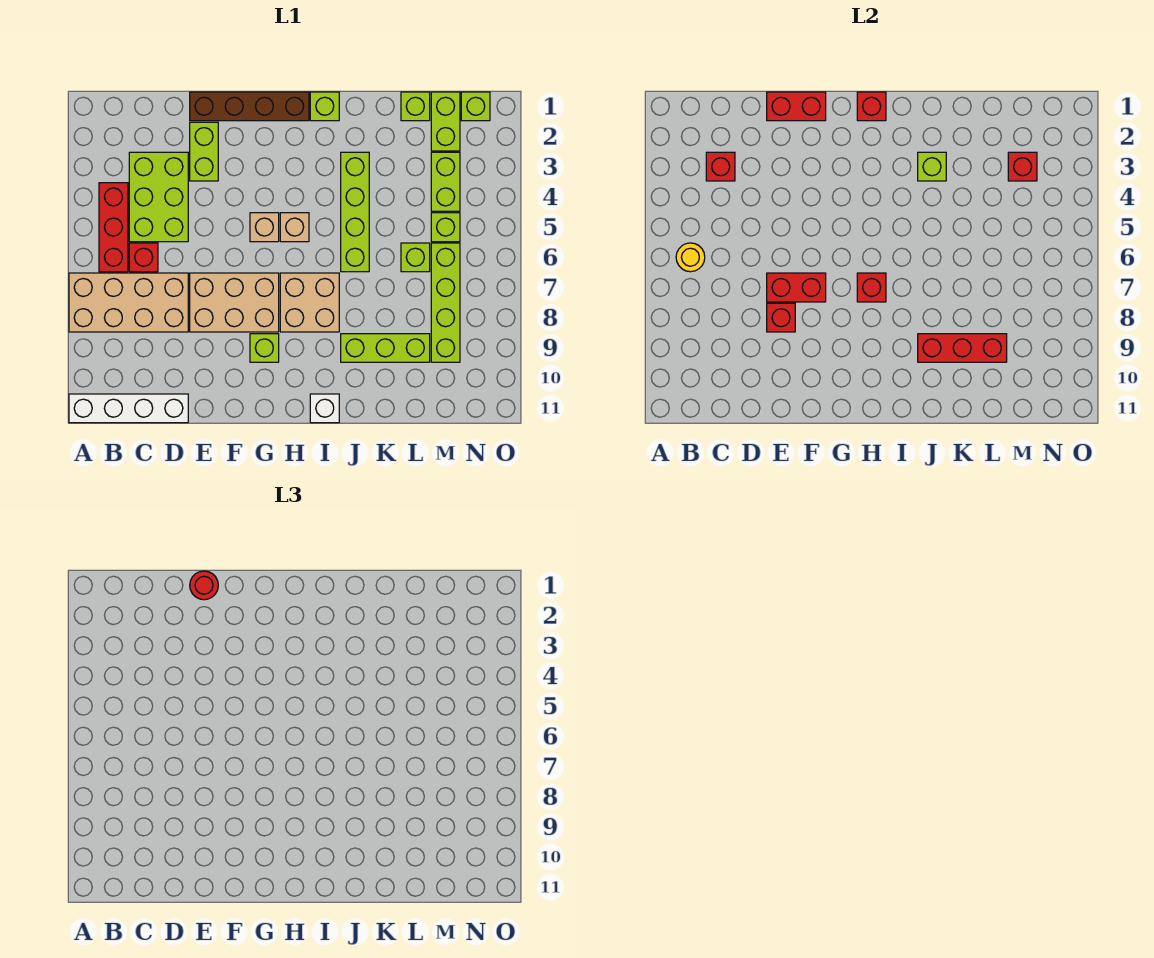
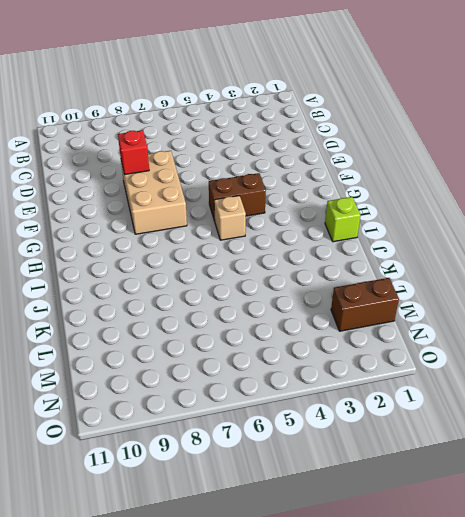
brown 1x2 brick [209,173,266,221] -> tan 1x1 brick [250,213,279,242]
brown 1x2 brick [331,278,399,331] -> lime 1x2 brick [431,92,460,151]
none -> tan 2x4 brick [69,273,188,332]
none -> white 1x4 brick [69,394,188,423]
none -> red 1x3 brick [99,183,128,272]
none -> lime 2x3 brick [129,152,188,242]

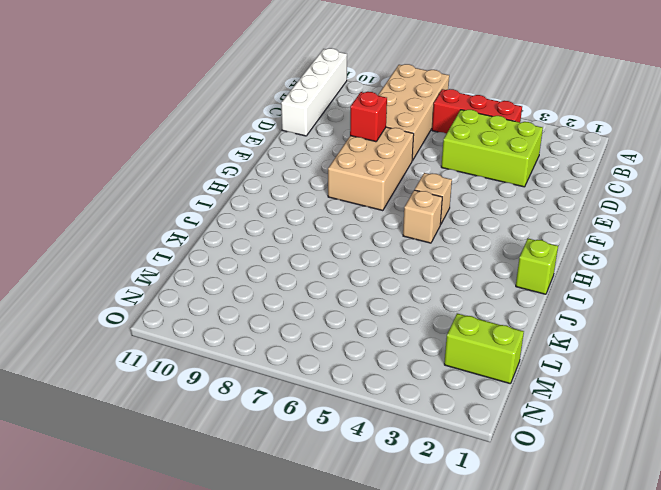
none -> red 1x1 brick [129,243,158,272]
none -> brown 1x4 brick [190,92,309,121]
none -> lime 1x2 brick [190,122,218,181]
none -> lime 1x1 brick [250,334,279,362]

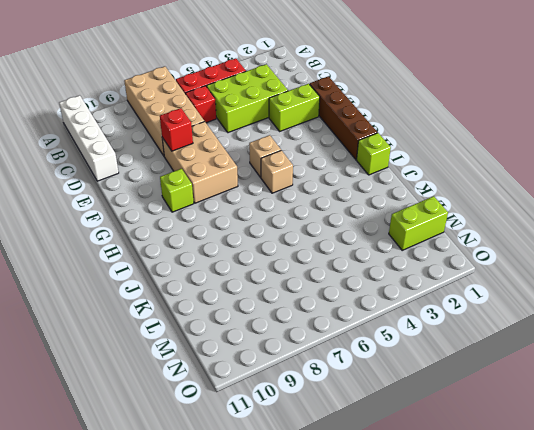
none -> tan 2x2 brick [280,273,339,332]
none -> white 1x1 brick [310,394,339,423]
none -> lime 1x4 brick [341,152,369,272]
none -> lime 1x3 brick [341,334,430,362]

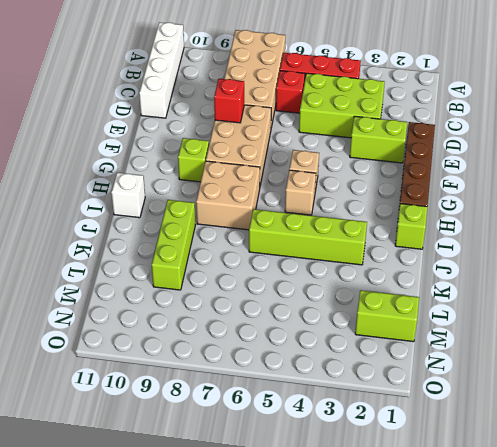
none -> lime 1x1 brick [401,92,430,121]
none -> lime 1x1 brick [401,243,430,272]
none -> lime 1x2 brick [431,152,460,211]
none -> lime 1x1 brick [431,213,460,242]

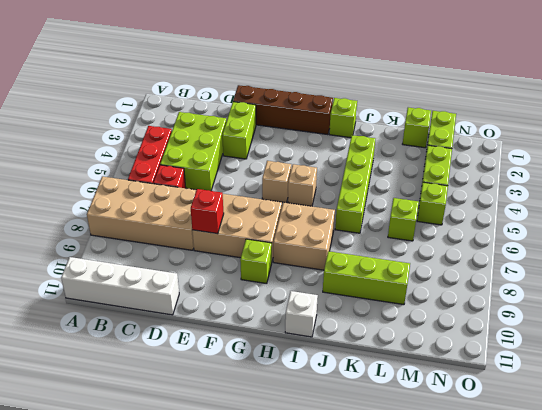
none -> lime 1x4 brick [431,243,460,362]
none -> lime 1x1 brick [461,92,490,121]
none -> yellow 1x1 round brick [676,243,705,272]
none -> red 1x1 brick [706,152,735,181]

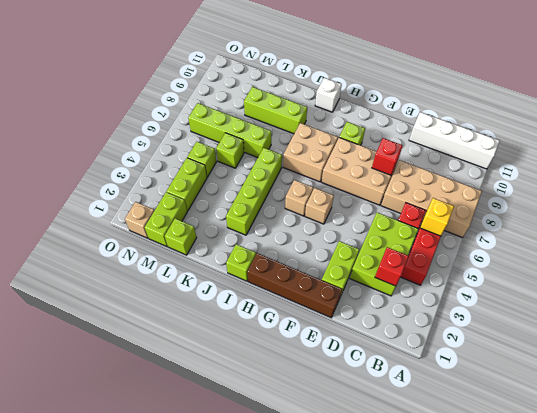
yellow 1x1 brick [420,198,454,236] -> yellow 1x1 round brick [676,243,705,272]
lime 1x4 brick [189,103,271,158] -> lime 1x4 brick turned to [431,243,460,362]
tan 1x1 brick [125,202,154,238] -> lime 1x1 brick [461,92,490,121]
none -> red 1x2 brick [767,92,826,121]
none -> red 1x2 brick [767,273,826,302]
none -> red 1x1 brick [857,92,886,121]
none -> red 1x1 brick [857,273,886,302]

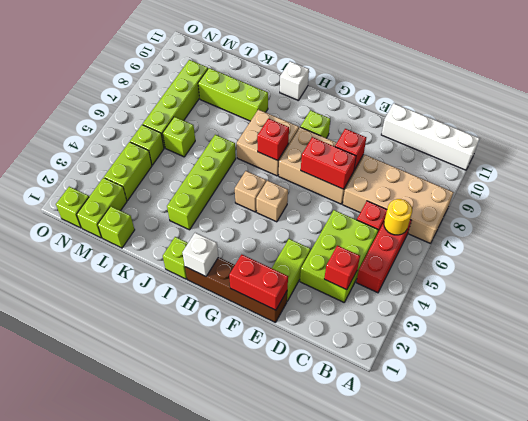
white 1x1 brick [182,233,218,276] -> red 1x1 brick [857,92,886,121]
none -> lime 1x1 brick [918,152,946,181]
none -> red 1x3 brick [918,334,1007,362]
none -> red 1x1 brick [1008,152,1037,181]
none -> red 1x1 round brick [190,571,218,600]

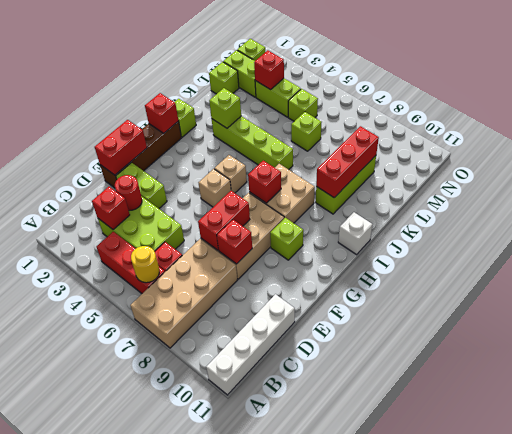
red 1x1 round brick [115,175,142,210] -> red 1x1 round brick moved to [190,571,218,600]
none -> lime 1x4 brick [431,243,460,362]

